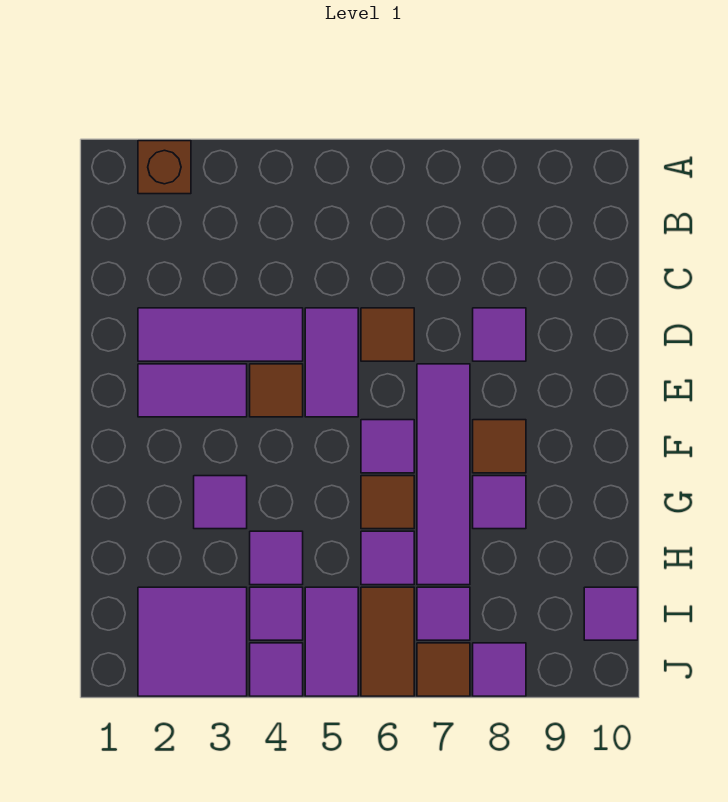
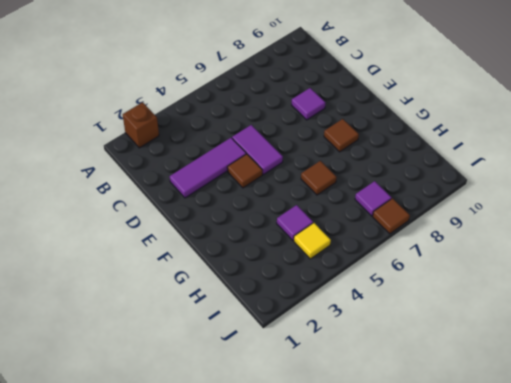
yellow 1x1 tile [294,223,331,259] -> purple 1x1 tile [250,587,303,640]
none -> brown 1x1 tile [361,308,414,361]
none -> purple 1x2 tile [138,364,247,417]
none -> purple 1x4 tile [417,364,470,585]

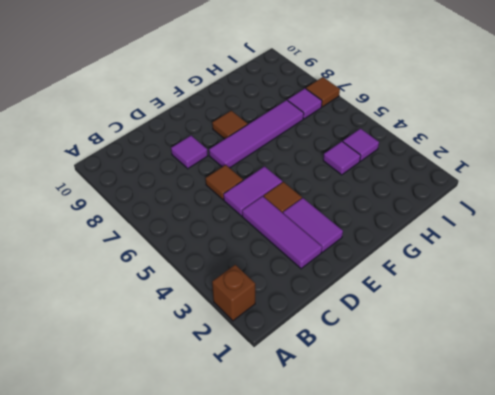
none -> purple 1x1 tile [361,420,414,473]
none -> purple 1x1 tile [194,476,247,529]
none -> brown 1x1 tile [361,476,414,529]

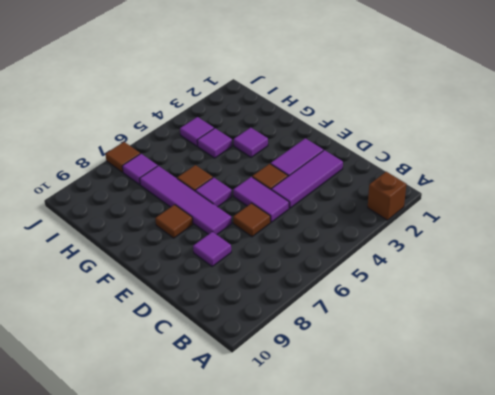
none -> purple 1x1 tile [473,476,526,529]
none -> purple 1x1 tile [361,531,414,585]
none -> purple 2x2 tile [138,587,247,696]

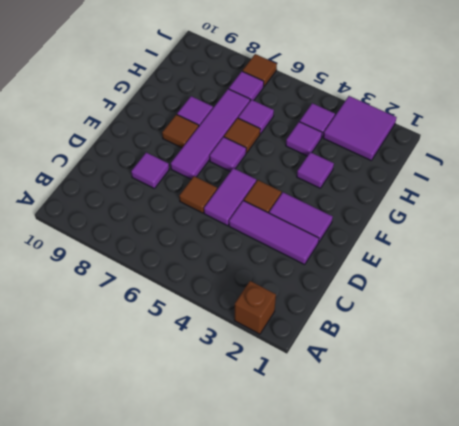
none -> purple 1x2 tile [305,587,358,696]
none -> brown 1x2 tile [361,587,414,696]
none -> purple 1x1 tile [584,587,638,640]

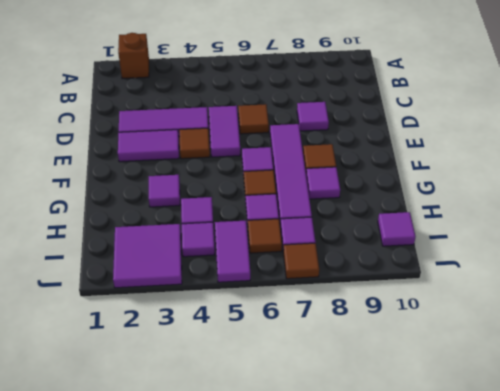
brown 1x1 tile [248,219,282,253] -> brown 1x2 tile [361,587,414,696]
none -> purple 1x1 tile [250,643,303,696]
none -> purple 1x1 tile [473,643,526,696]

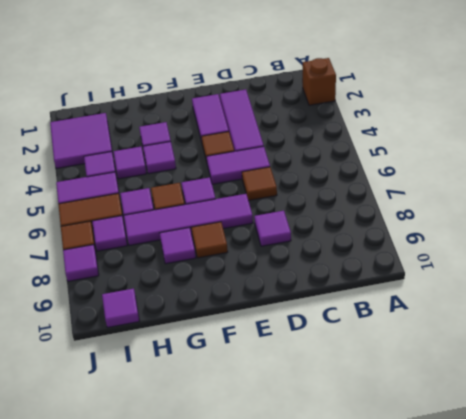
purple 1x1 tile [143,142,176,174] -> purple 1x1 tile moved to [250,643,303,696]

